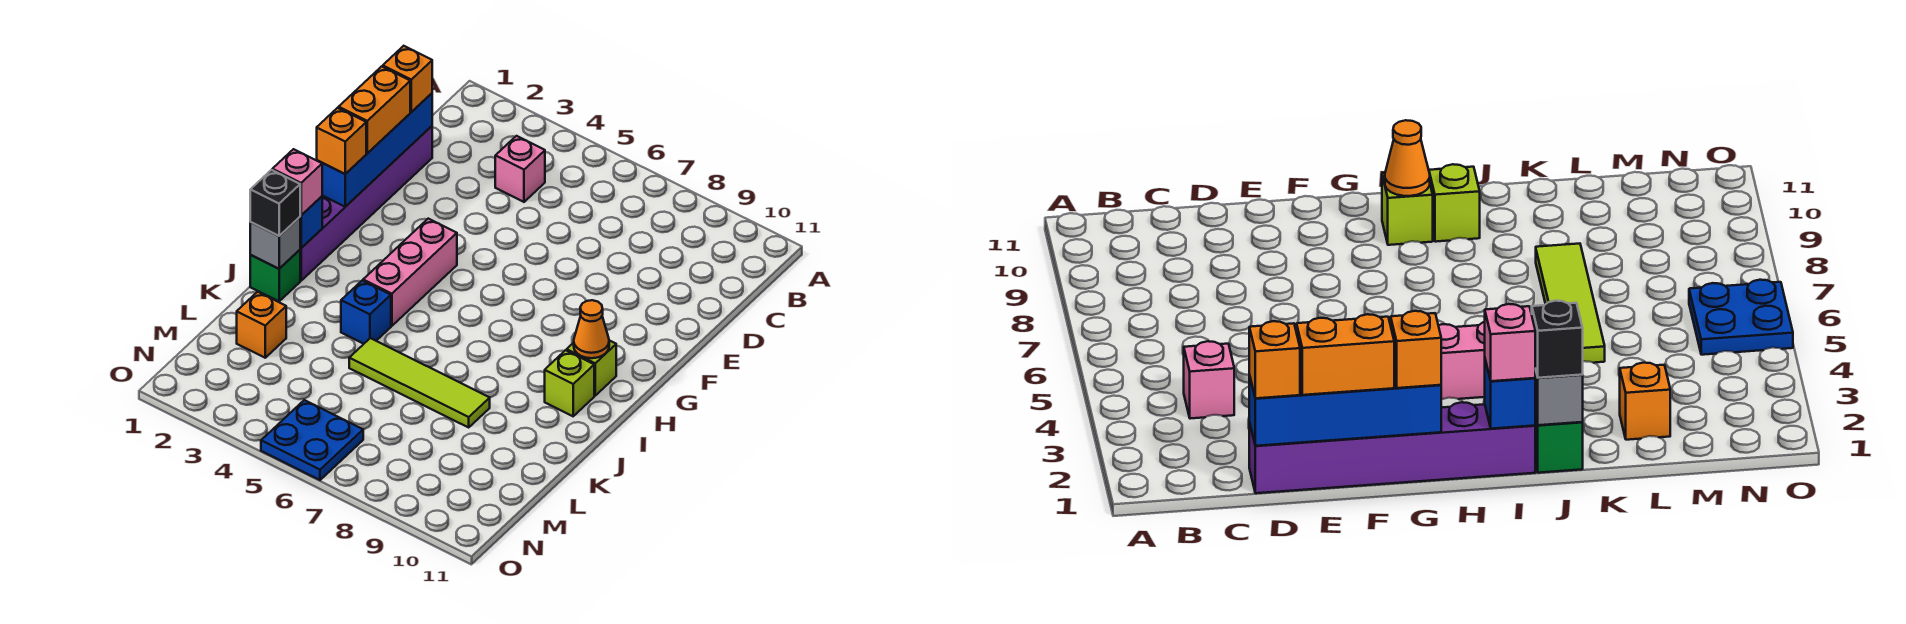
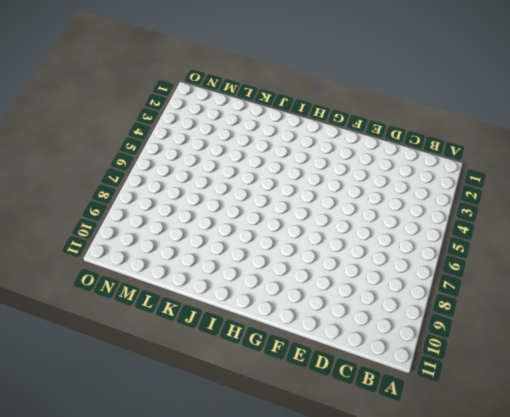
none -> pink 1x1 brick [495,136,545,202]
none -> purple 1x6 brick [300,126,432,281]
none -> pink 1x3 brick [363,219,457,326]

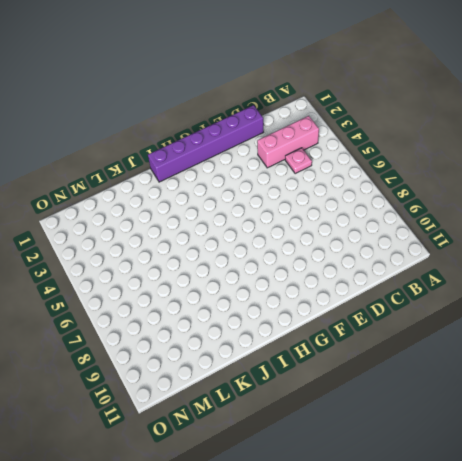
pink 1x3 brick [257,116,319,168] -> pink 1x3 brick moved to [363,219,457,326]
pink 1x1 plate [285,148,312,173] -> pink 1x1 brick [495,136,545,202]
none -> lime 1x1 brick [567,341,616,396]
none -> lime 1x1 brick [545,350,594,416]
none -> green 1x1 brick [250,250,300,301]

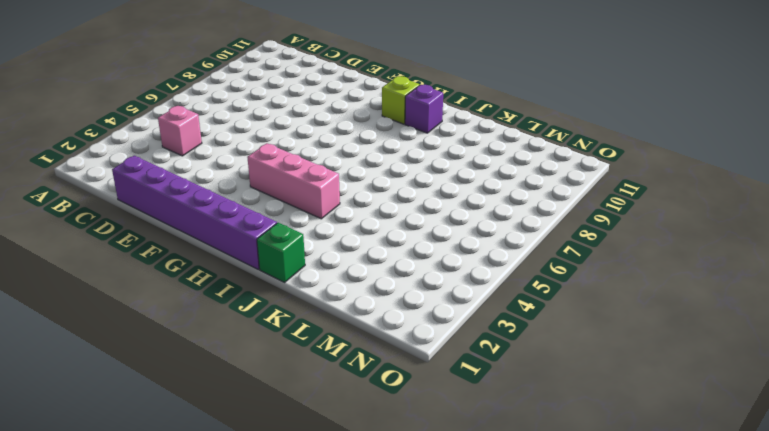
purple 1x1 brick [405,85,443,133] -> lime 1x1 brick [545,350,594,416]
none -> blue 1x1 brick [341,281,391,344]
none -> lime 1x4 tile [349,338,490,427]
none -> orange 1x1 brick [237,292,286,358]

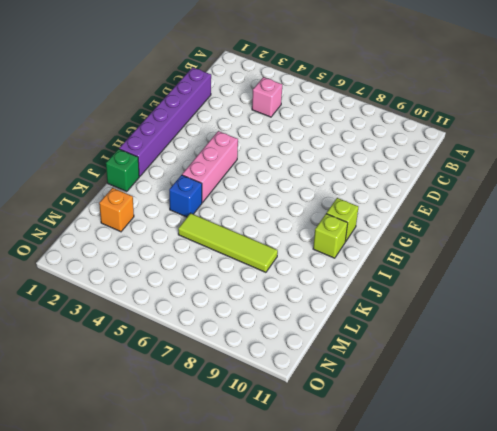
none -> blue 2x2 plate [261,400,363,480]
none -> blue 1x4 brick [317,93,432,207]
none -> orange 1x1 cone [574,300,609,358]

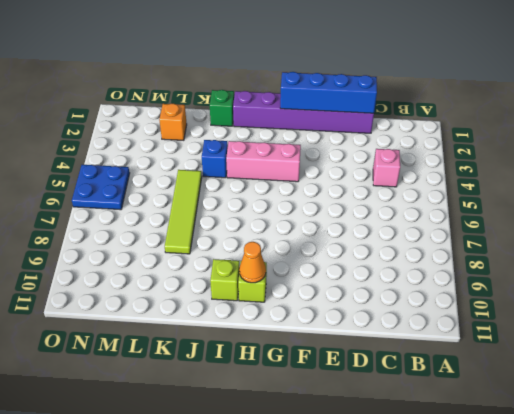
none -> blue 1x1 brick [300,196,322,248]
none -> grey 1x1 brick [250,217,300,269]
none -> orange 1x1 brick [383,46,432,112]

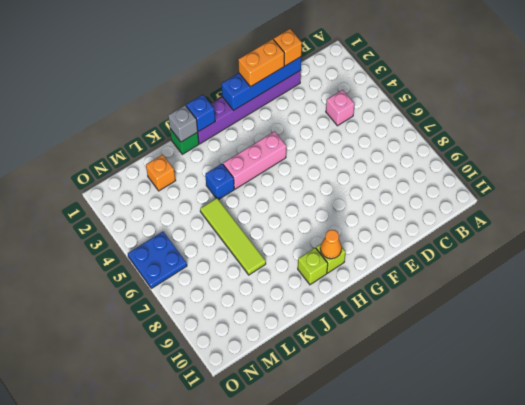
none -> orange 1x1 brick [317,108,366,174]
none -> pink 1x1 brick [272,149,322,215]
none -> black 1x1 brick [250,170,300,236]

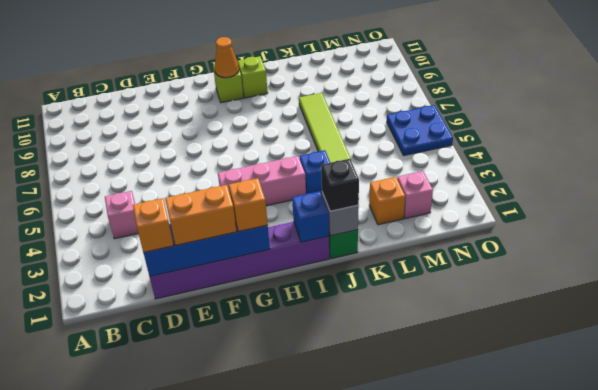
pink 1x1 brick [397,171,433,219] -> pink 1x1 brick moved to [272,149,322,215]

